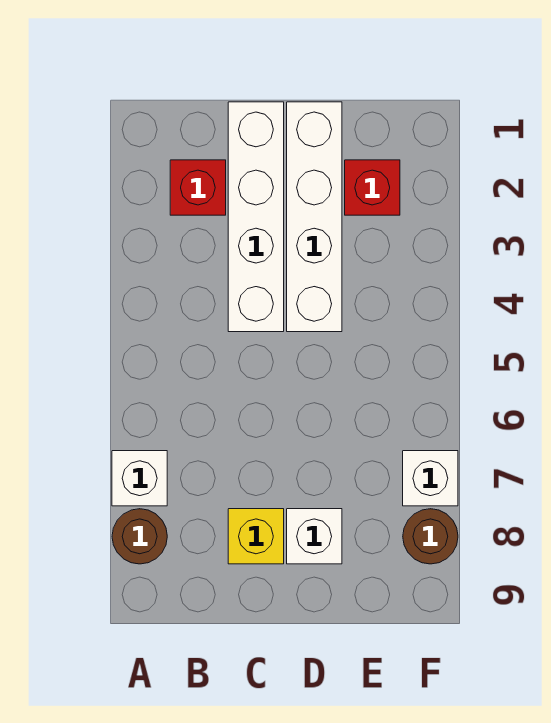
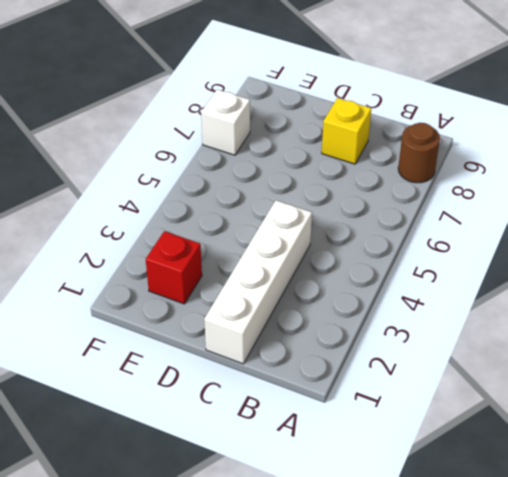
none -> white 1x1 brick [112,451,167,506]
none -> red 1x1 brick [170,160,226,215]

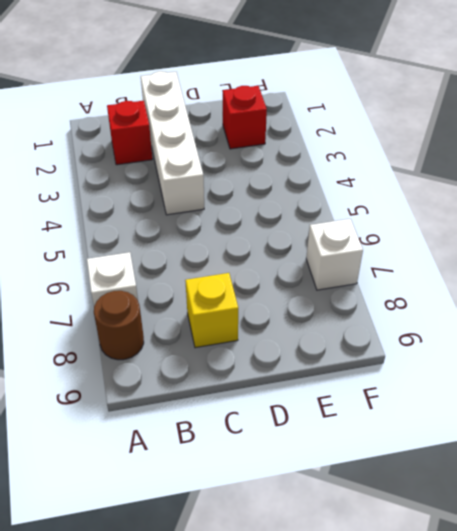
none -> white 1x4 brick [287,102,342,332]
none -> white 1x1 brick [287,509,342,564]

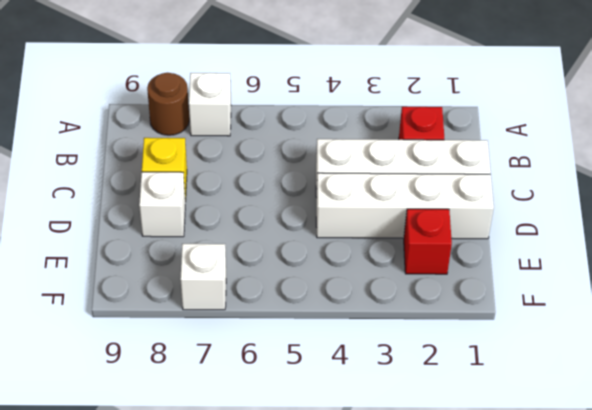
none -> brown 1x1 round brick [403,509,458,564]

